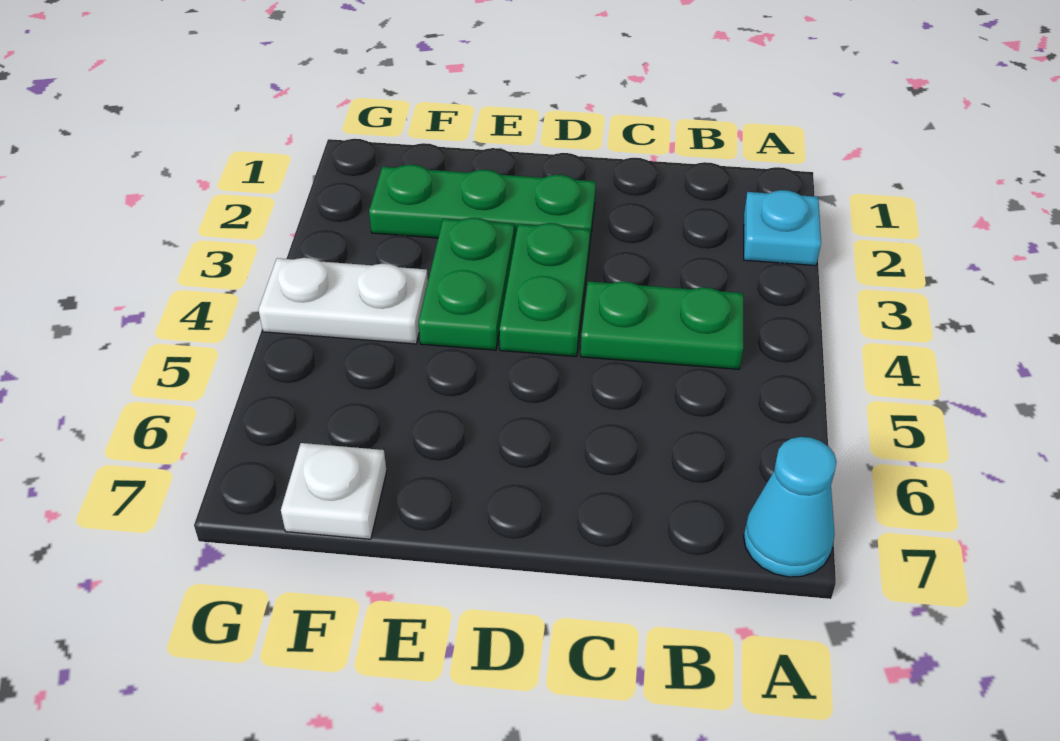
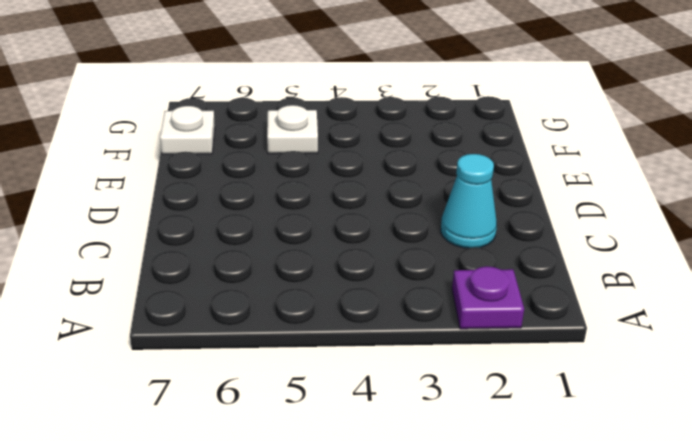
purple 1x1 plate [452,266,524,329] -> cyan 1x1 plate [744,190,821,266]
cyan 1x1 cone [441,154,497,248] -> cyan 1x1 cone moved to [744,437,836,577]
white 1x1 plate [267,105,318,154] -> none
none -> green 1x2 plate [581,281,743,369]
none -> green 1x3 plate [369,165,596,247]

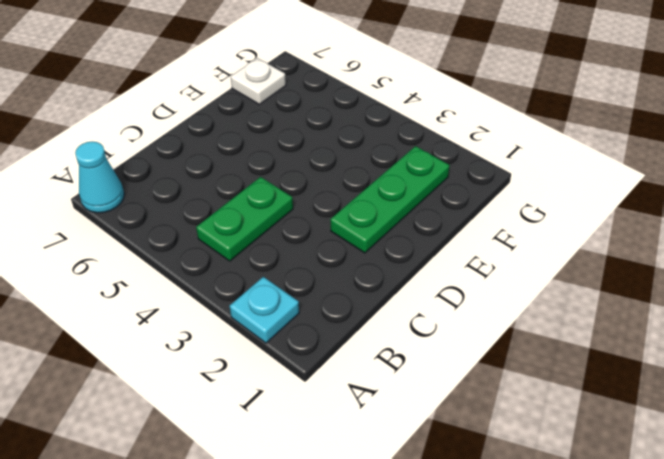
none -> green 1x2 plate [500,223,590,357]
none -> green 1x2 plate [418,218,515,350]

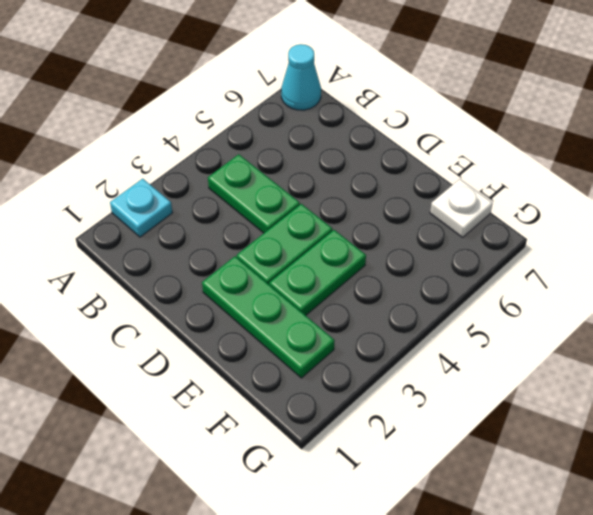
none -> white 1x2 plate [258,258,428,344]

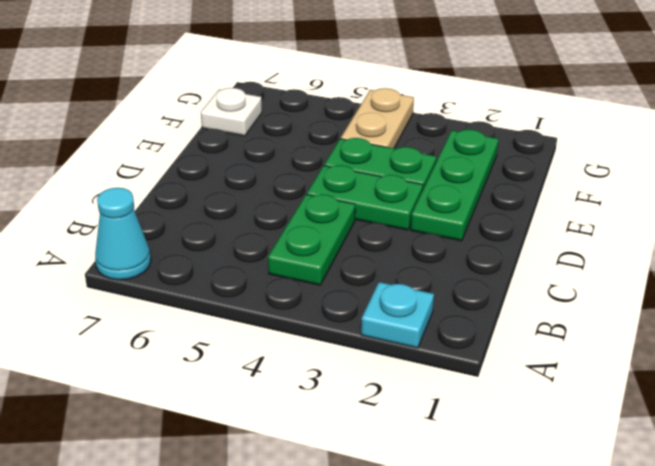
tan 1x2 plate [341,88,414,148] -> white 1x2 plate [258,258,428,344]

